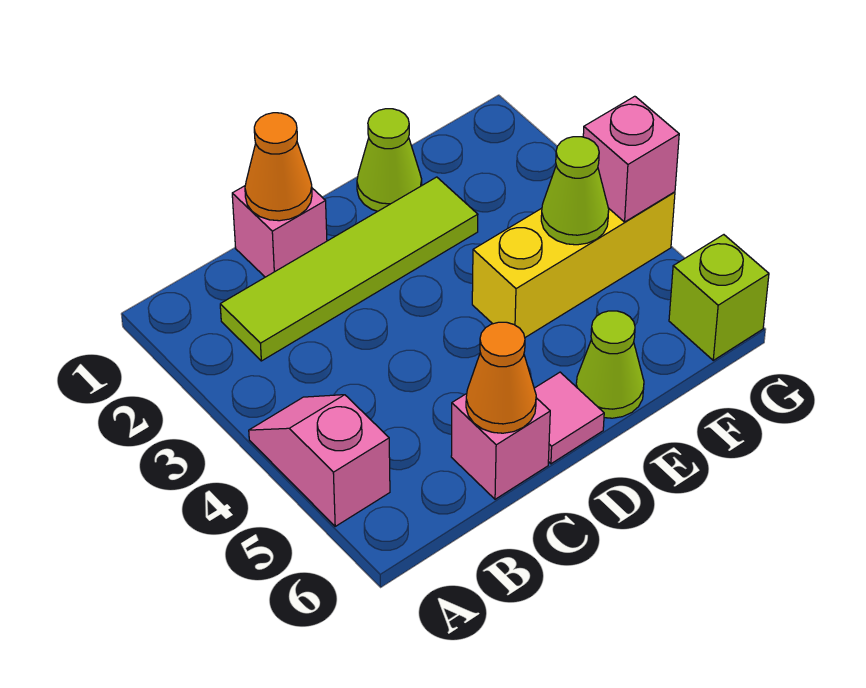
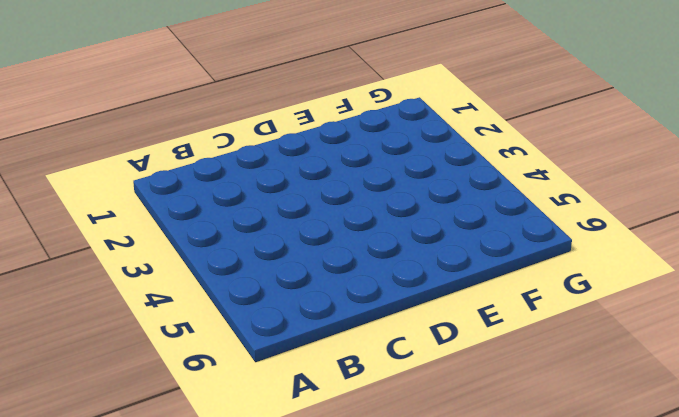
none -> pink 1x2 slope [249,395,390,526]
none -> lime 1x4 tile [220,177,478,361]
none -> pink 1x1 brick [232,186,327,277]

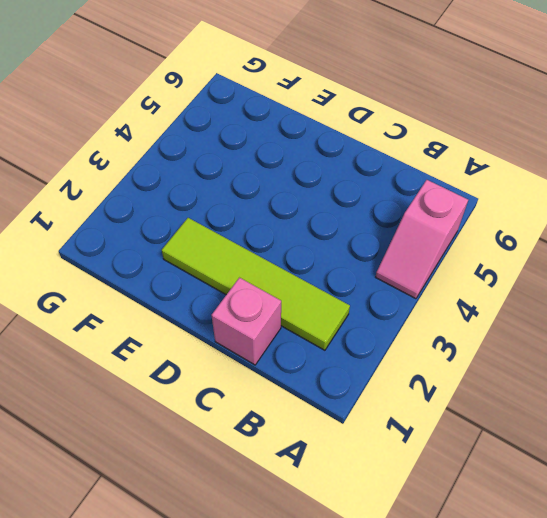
none -> pink 1x1 brick [451,394,550,499]
none -> pink 1x1 tile [534,372,604,464]
none -> lime 1x1 cone [357,109,422,211]

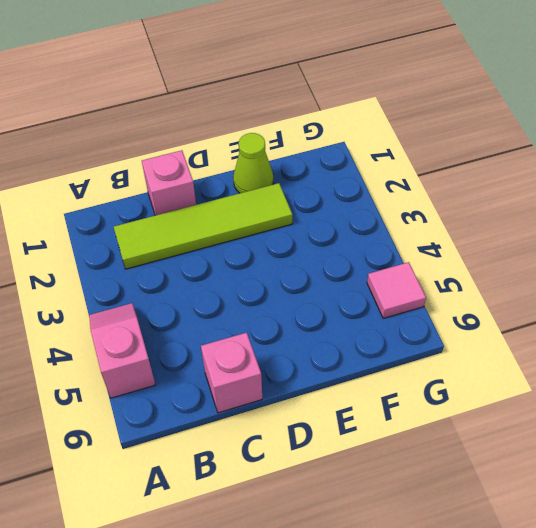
pink 1x1 tile [367,262,426,318] -> pink 1x1 tile moved to [534,372,604,464]
none -> yellow 1x3 brick [472,192,675,337]
none -> lime 1x1 cone [576,311,644,418]
none -> lime 1x1 brick [669,235,769,360]

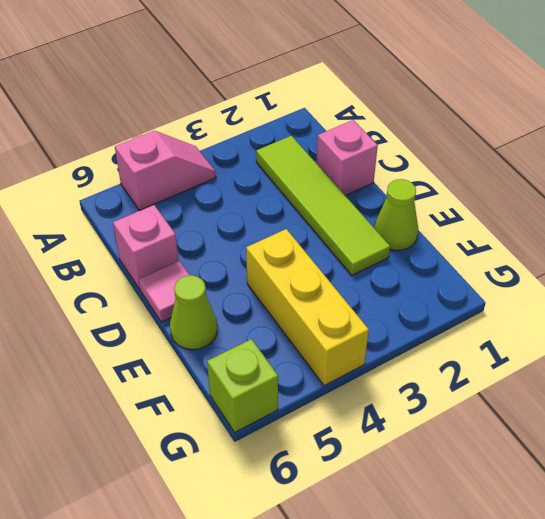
none -> orange 1x1 cone [245,113,312,221]
none -> orange 1x1 cone [466,322,536,433]
none -> lime 1x1 cone [541,137,609,245]

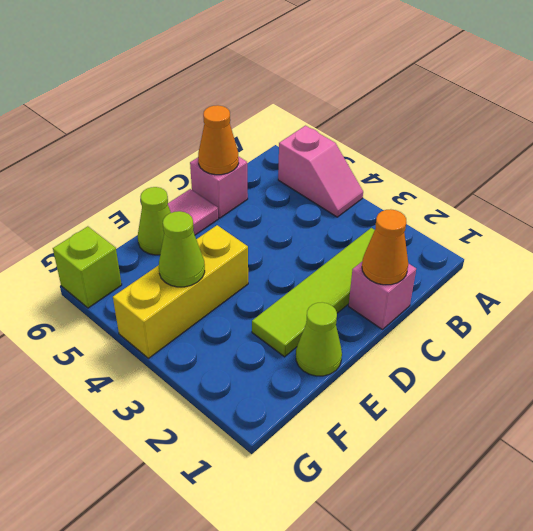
none -> pink 1x1 brick [583,96,679,222]

